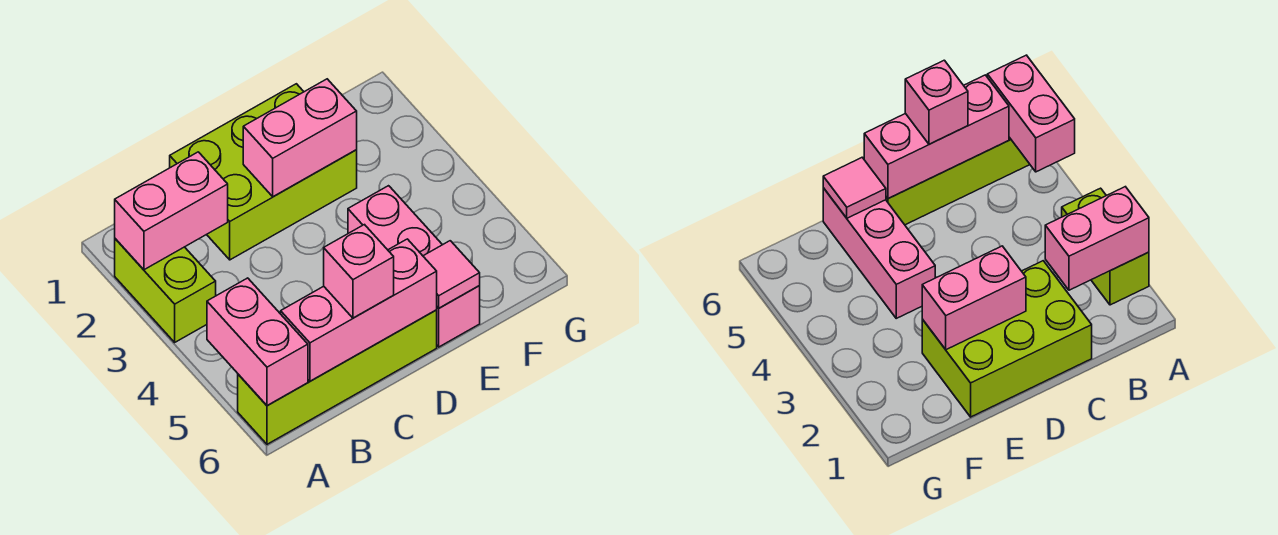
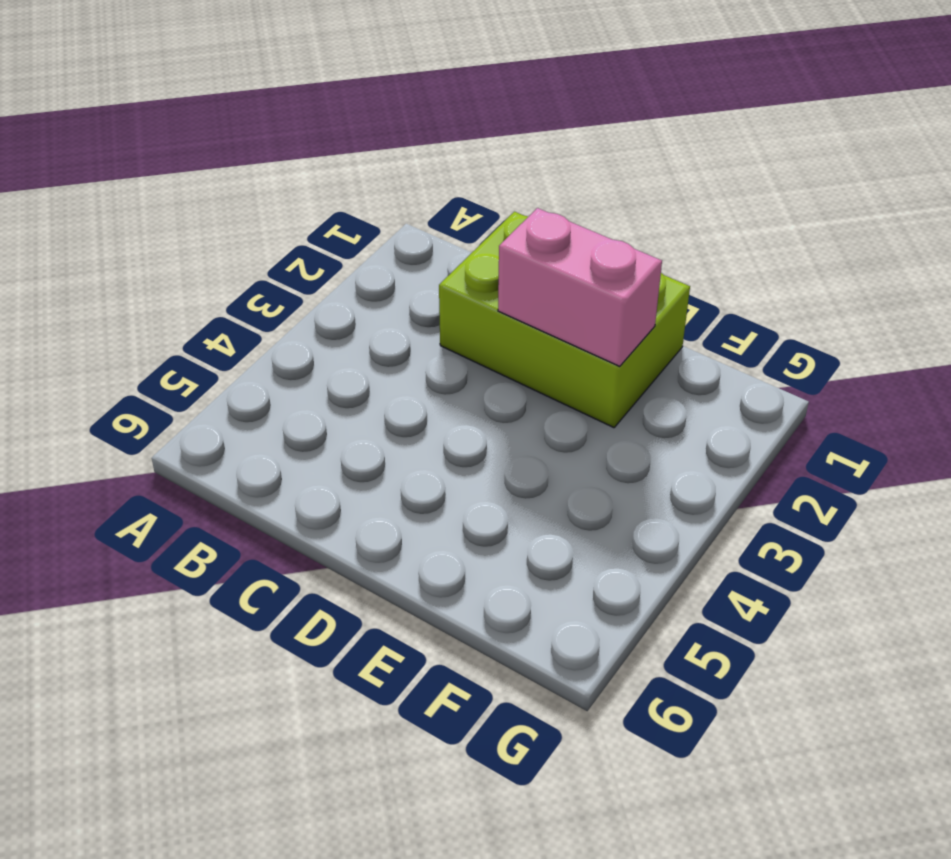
none -> lime 1x2 brick [115,239,216,342]
none -> lime 1x4 brick [238,310,437,444]

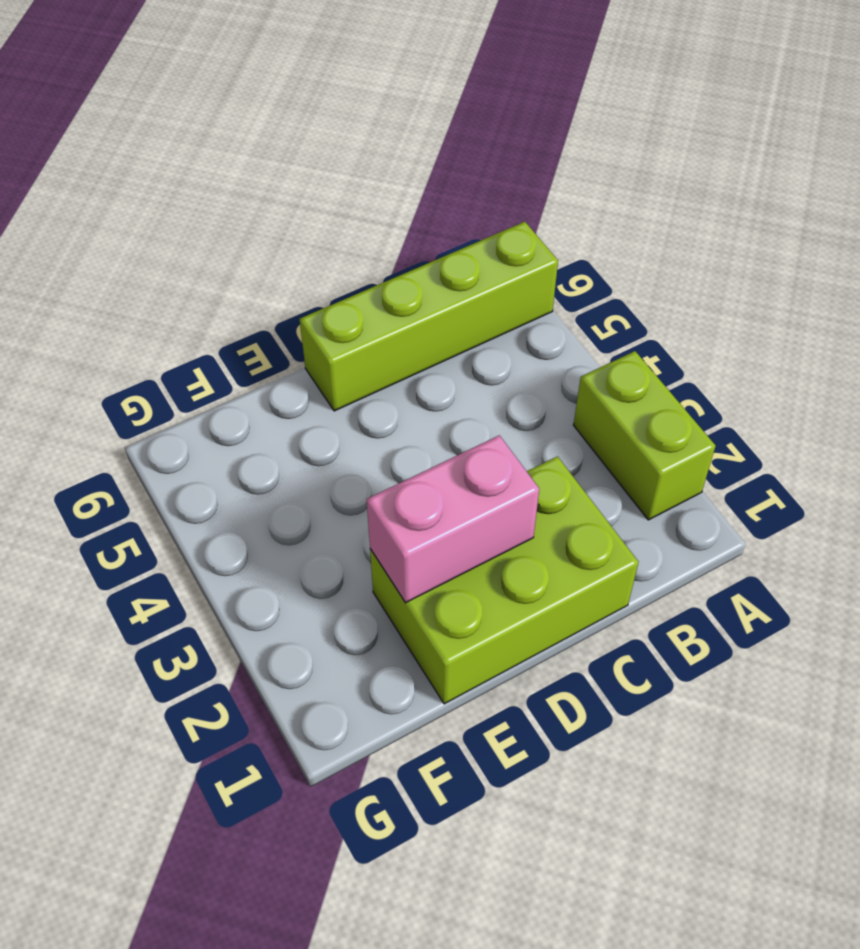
none -> pink 1x3 brick [348,186,480,347]
none -> pink 1x2 brick [115,152,228,270]

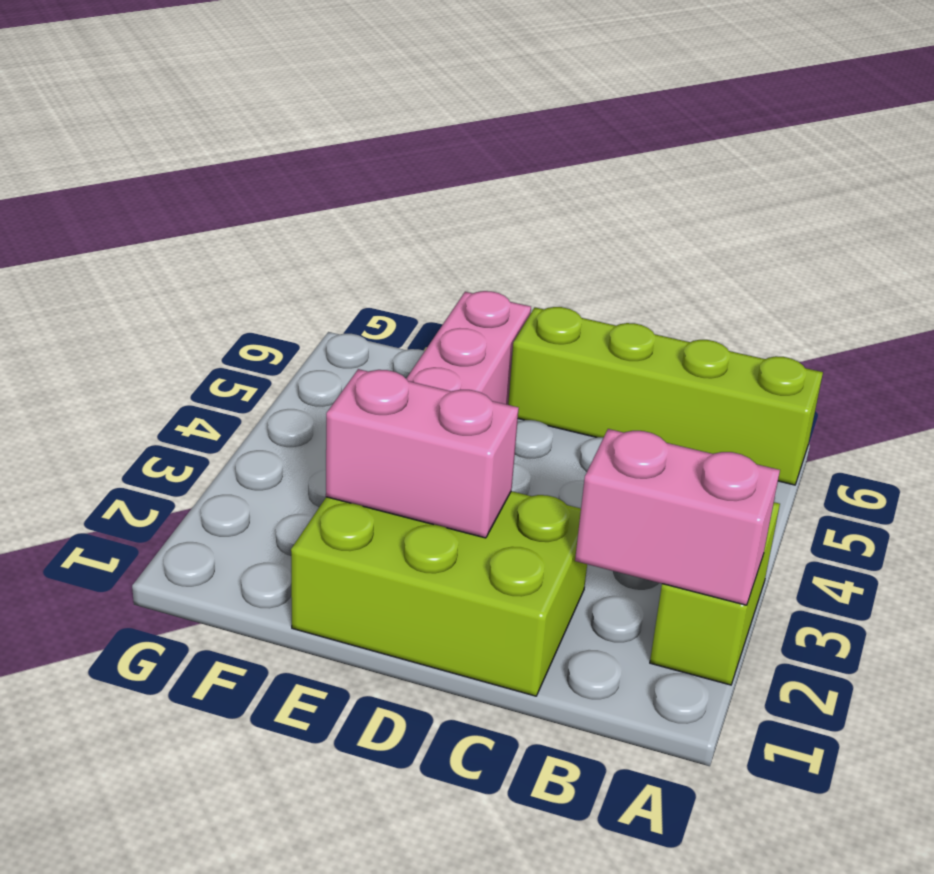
none -> pink 1x2 brick [207,278,308,405]
none -> pink 1x3 brick [281,239,437,381]

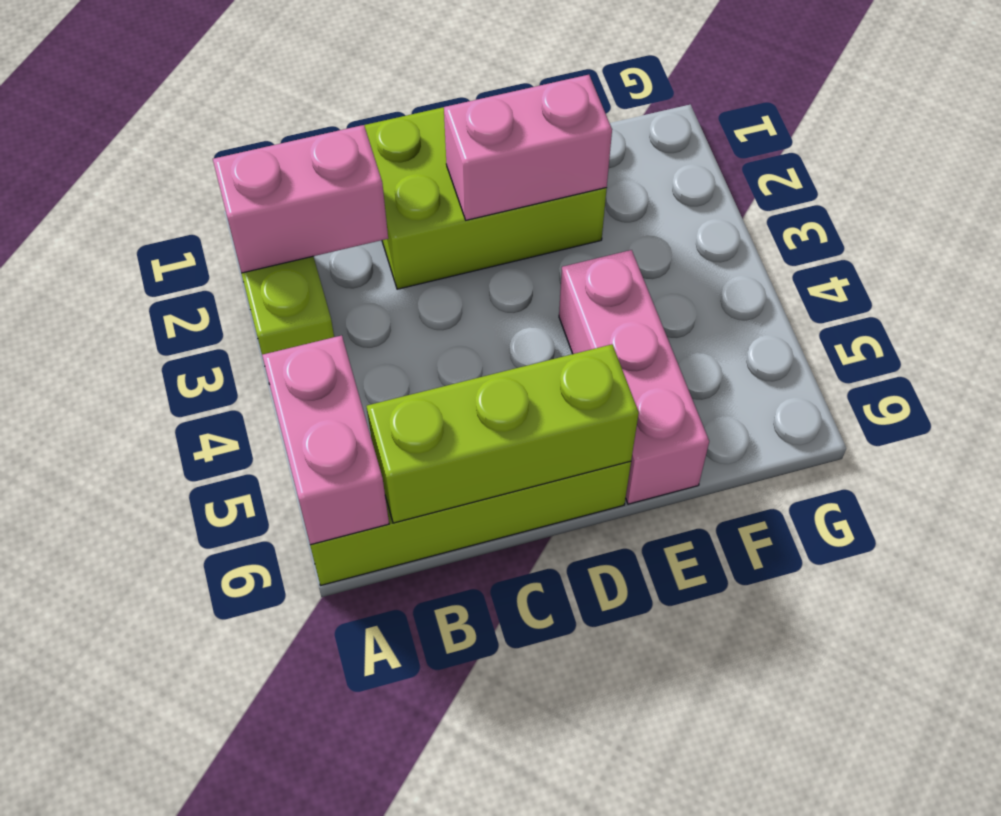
lime 1x3 brick [367,344,639,523] -> pink 1x3 brick [281,239,437,381]
none -> pink 1x1 tile [423,241,480,308]
none -> pink 1x1 brick [324,225,394,318]

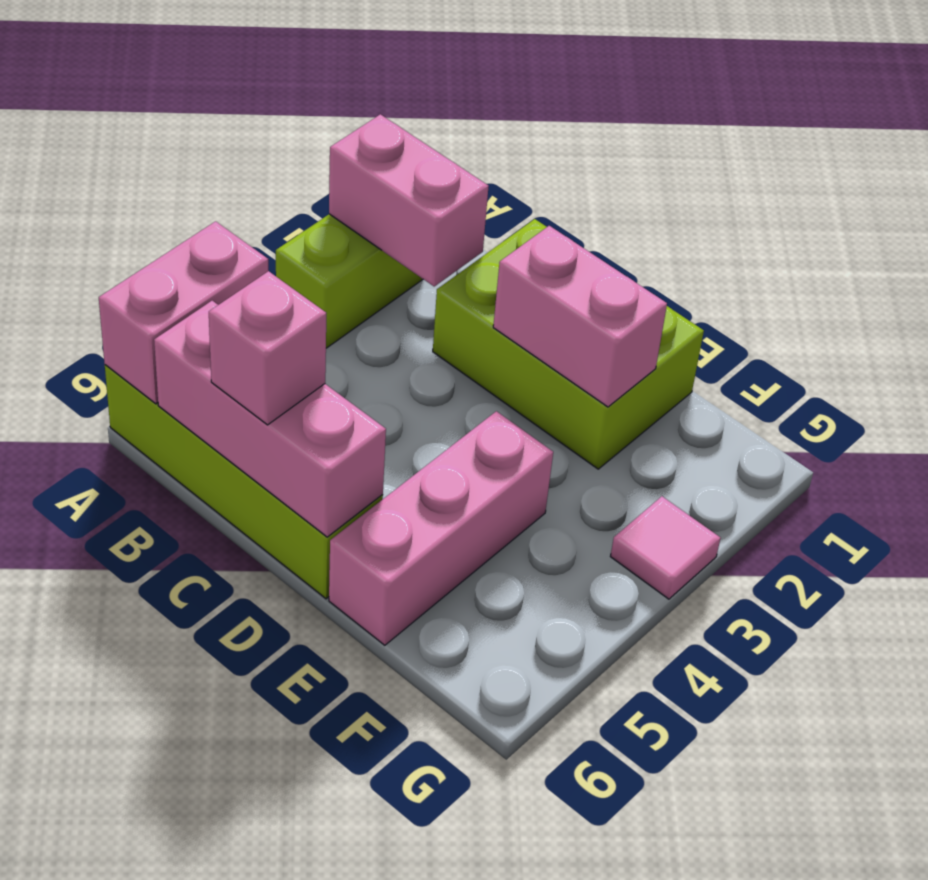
pink 1x1 tile [610,496,721,599] -> pink 1x1 tile moved to [423,241,480,308]

